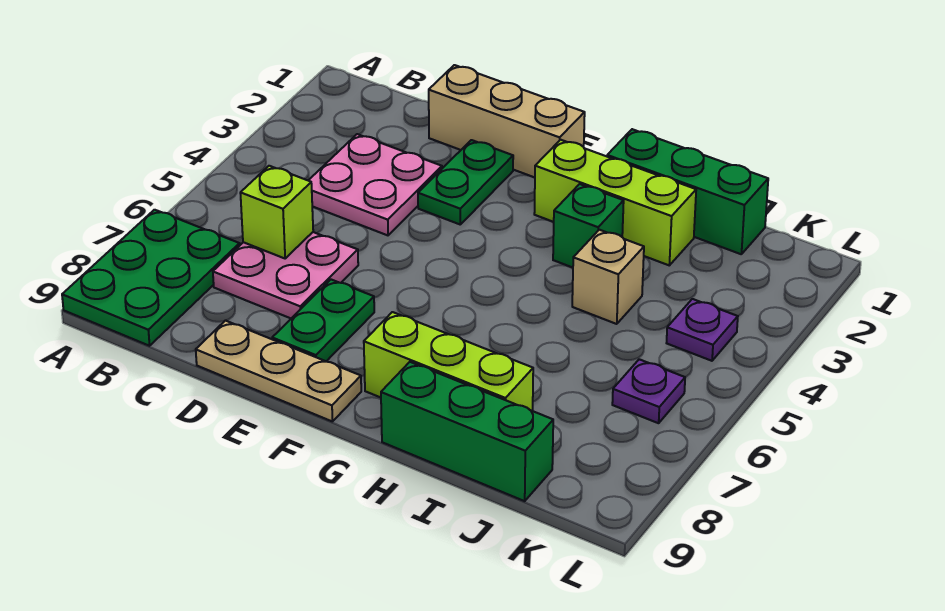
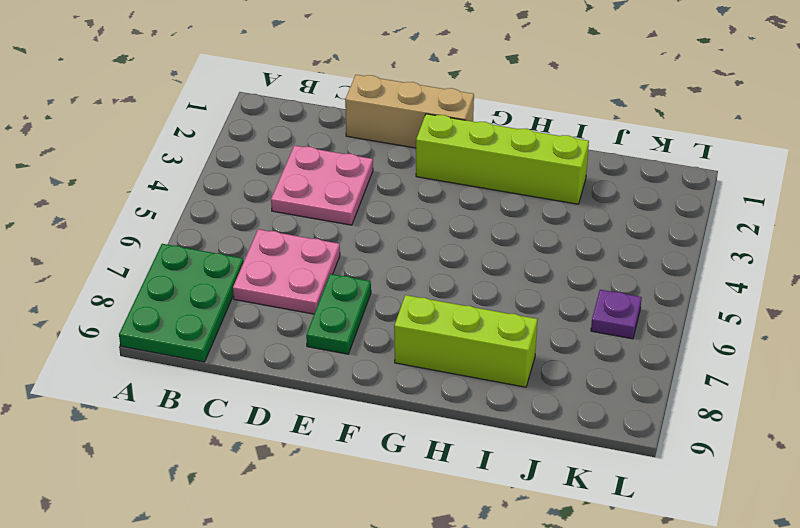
lime 1x4 brick [416,114,589,204] -> lime 1x3 brick [534,140,696,265]
none -> tan 1x3 plate [196,320,361,422]
none -> green 1x2 plate [418,140,513,224]
none -> green 1x3 brick [607,129,768,254]

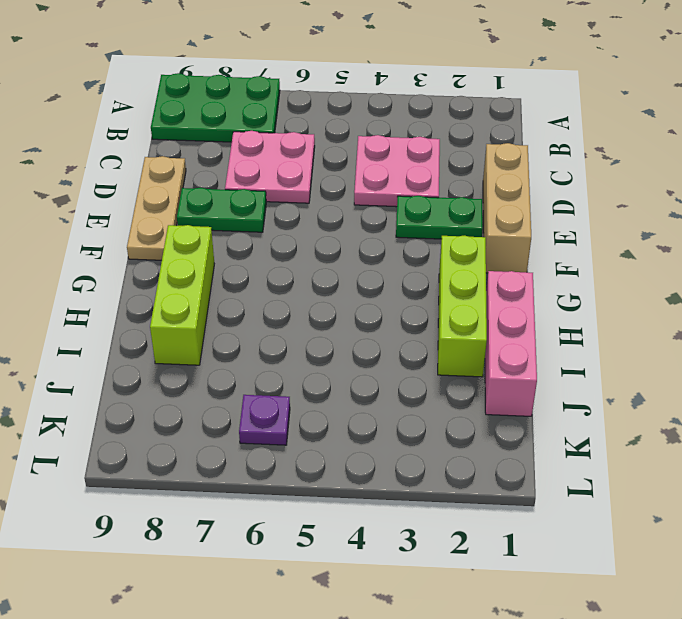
pink 1x3 brick [485,271,537,416] -> green 1x3 brick [607,129,768,254]
none -> green 1x1 brick [553,184,624,268]
none -> green 1x3 brick [381,362,553,501]
none -> tan 1x1 brick [572,230,644,324]

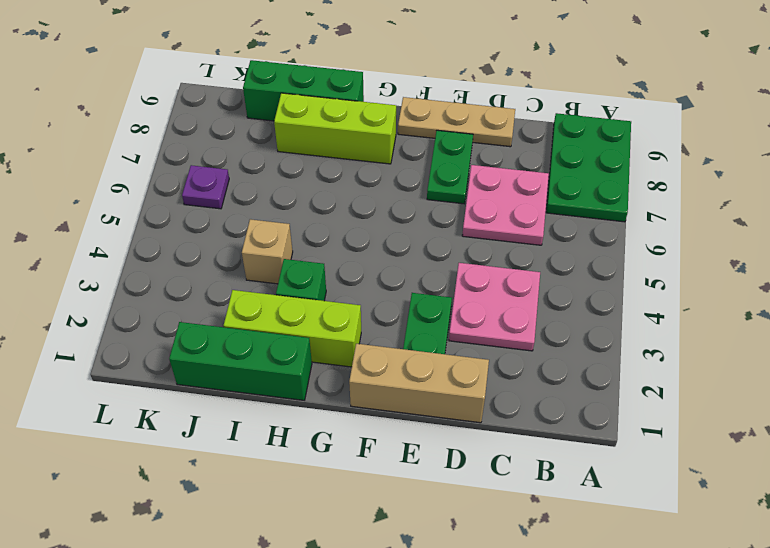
none -> purple 1x1 plate [667,299,738,361]
none -> lime 1x1 brick [240,166,313,258]

